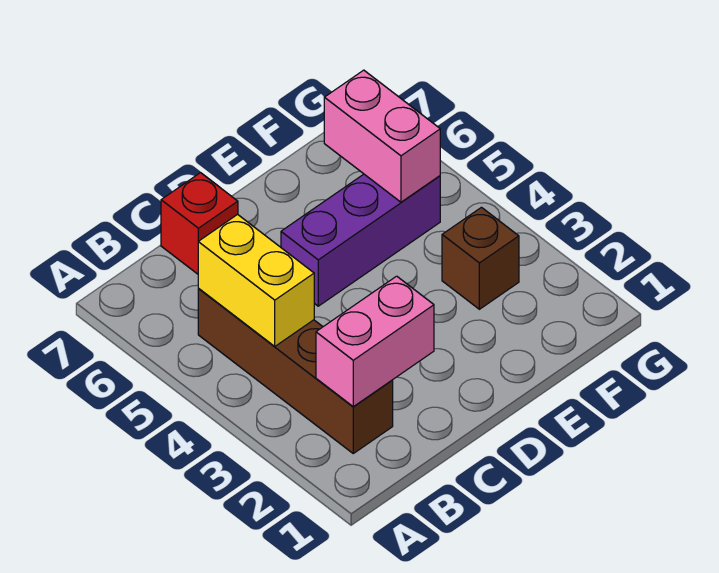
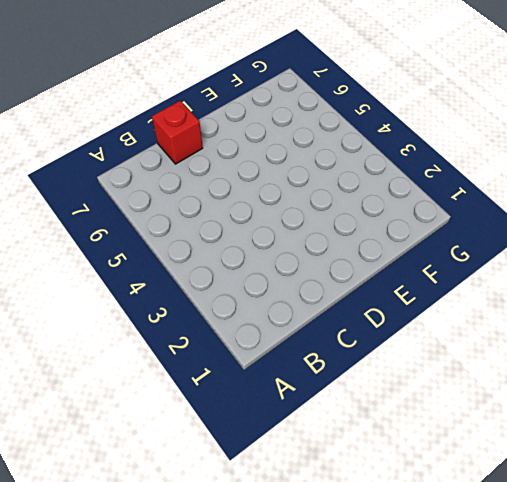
none -> brown 1x4 brick [198,288,393,453]
none -> purple 1x3 brick [281,174,440,306]

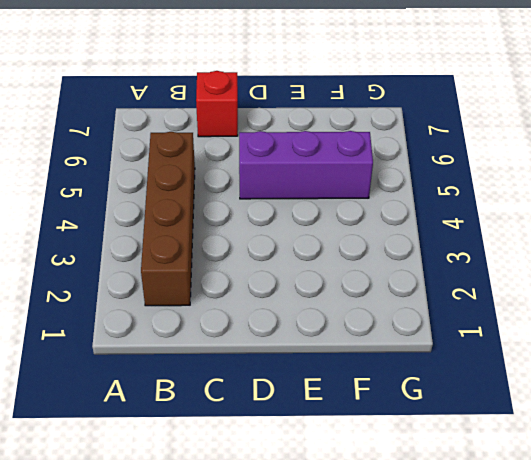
none -> brown 1x1 brick [442,207,519,309]
none -> pink 1x2 brick [316,276,434,407]

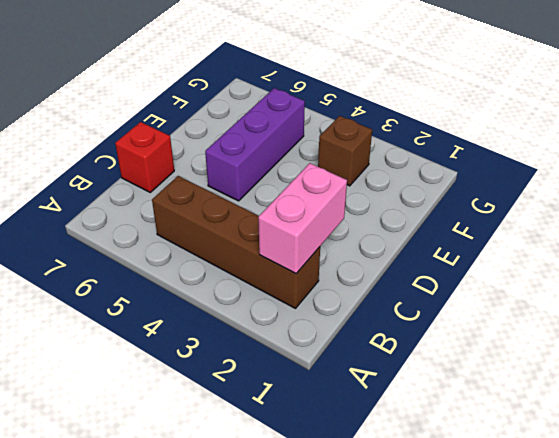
none -> yellow 1x2 brick [198,215,314,346]
none -> pink 1x2 brick [324,70,440,202]

